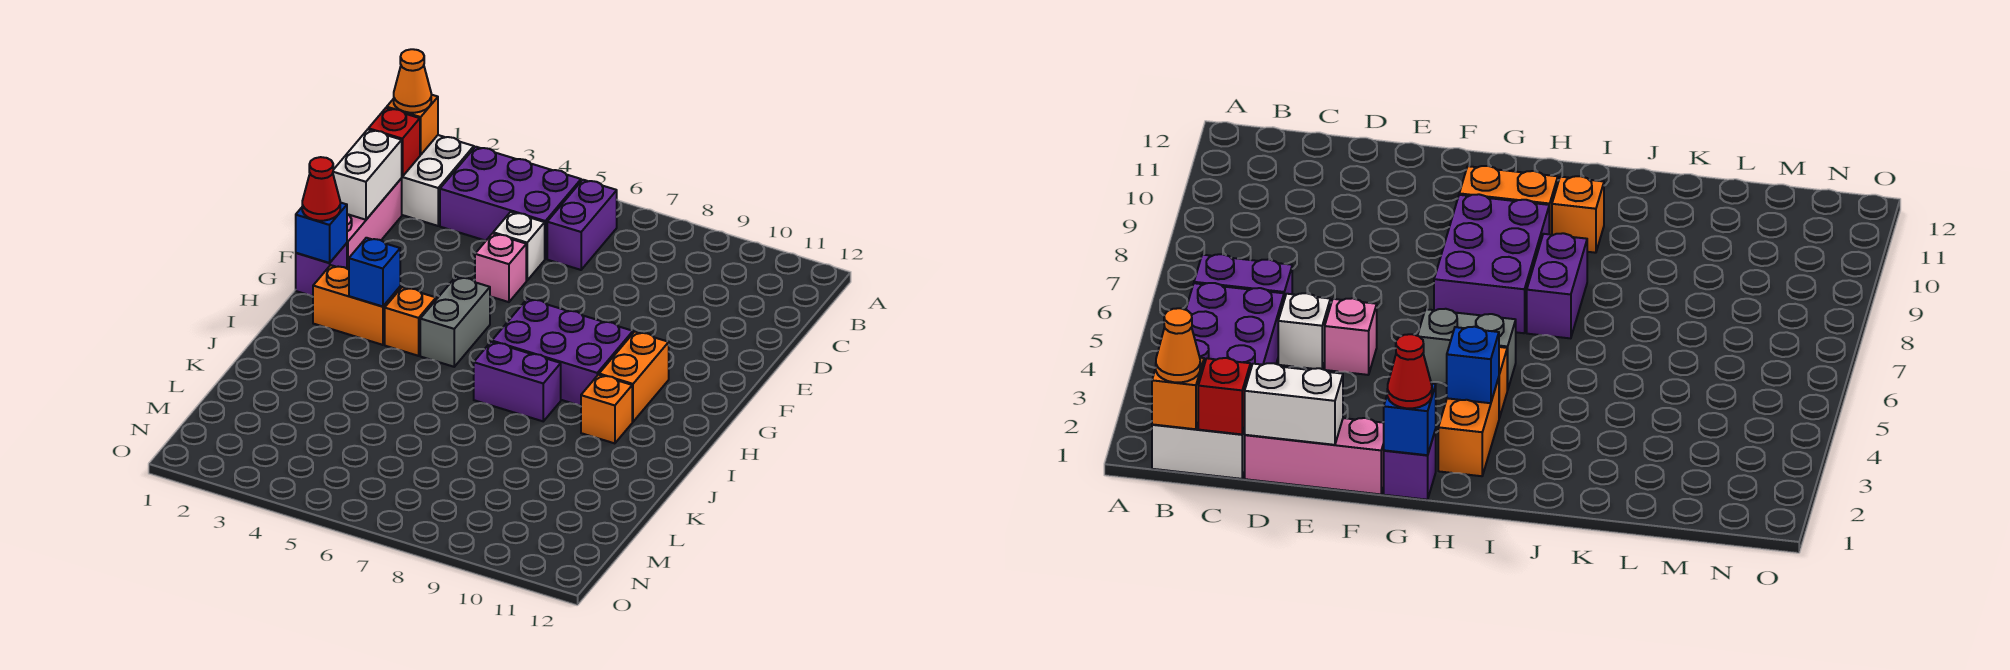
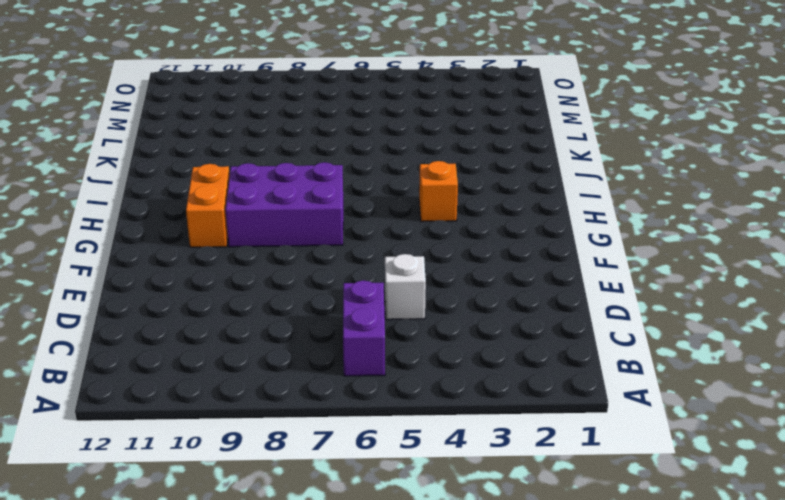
none -> white 2x2 brick [402,135,474,226]
none -> purple 2x3 brick [440,147,581,259]
none -> pink 1x3 brick [347,178,402,270]

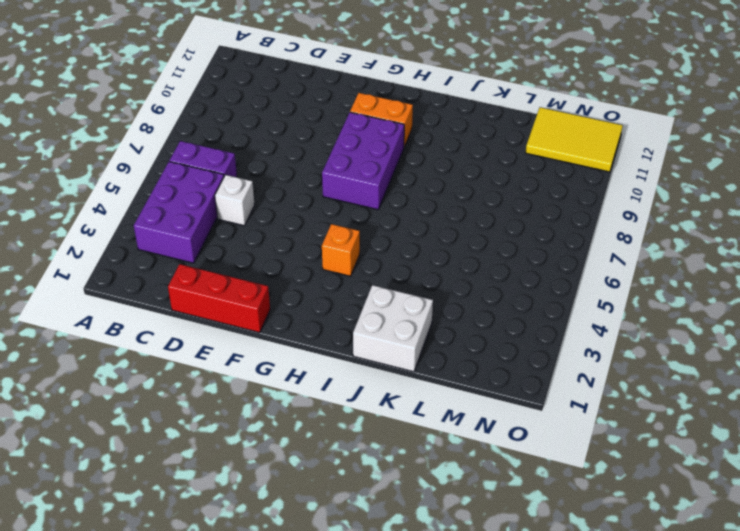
red 1x3 brick [168,264,270,333] -> pink 1x3 brick [347,178,402,270]
white 2x2 brick [353,285,433,372] -> white 2x2 brick moved to [402,135,474,226]
yellow 2x3 tile [526,107,623,172] -> none
none -> pink 1x1 brick [475,233,526,302]
none -> purple 1x1 brick [296,243,347,296]
none -> grey 1x2 brick [420,277,490,367]

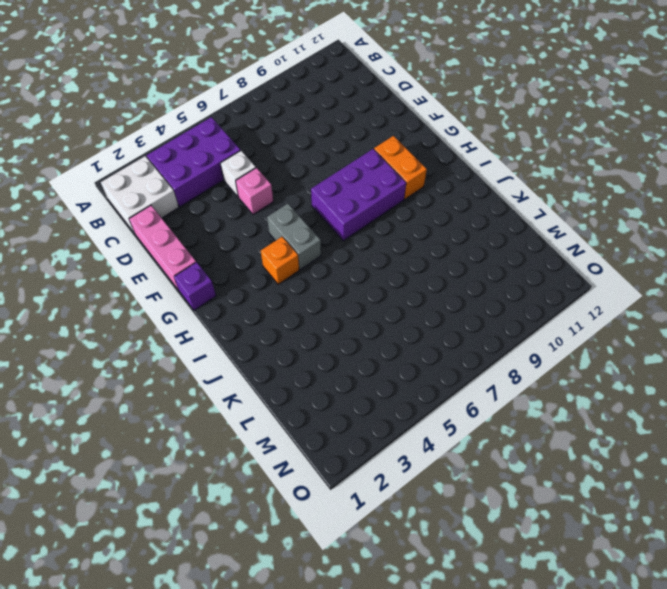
none -> purple 1x2 brick [547,180,617,270]
none -> orange 1x2 brick [313,265,400,345]
none -> purple 1x2 brick [474,342,561,421]

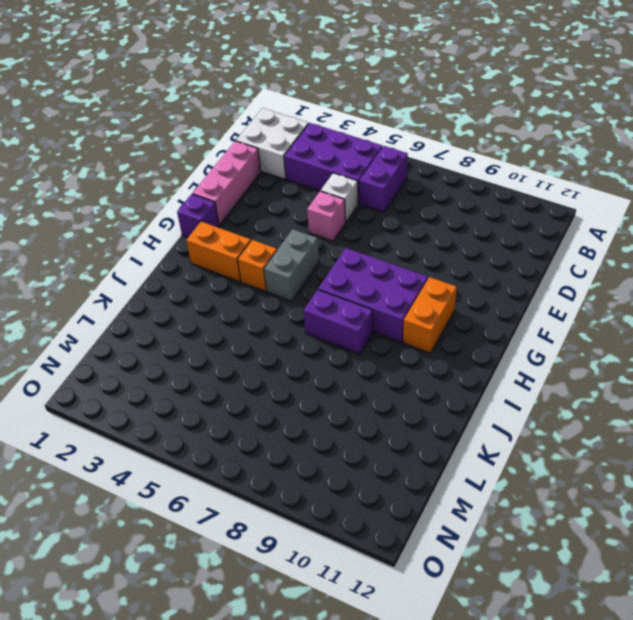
none -> orange 1x1 brick [581,375,632,443]
none -> orange 1x1 brick [387,95,438,155]
none -> red 1x1 brick [368,108,420,177]

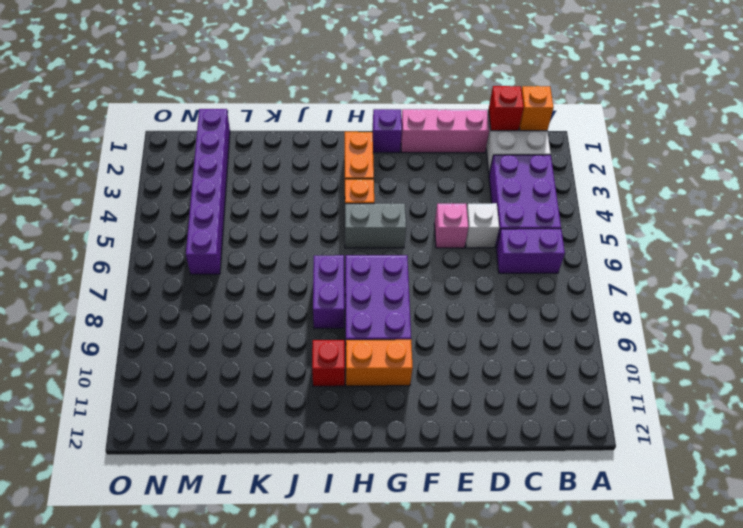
red 1x1 brick [312,340,345,386] -> orange 1x1 brick [581,375,632,443]
purple 1x6 brick [186,109,230,274] -> none
none -> white 1x2 brick [333,130,402,220]
none -> blue 1x1 brick [296,203,347,263]
none -> blue 1x1 brick [349,238,400,306]

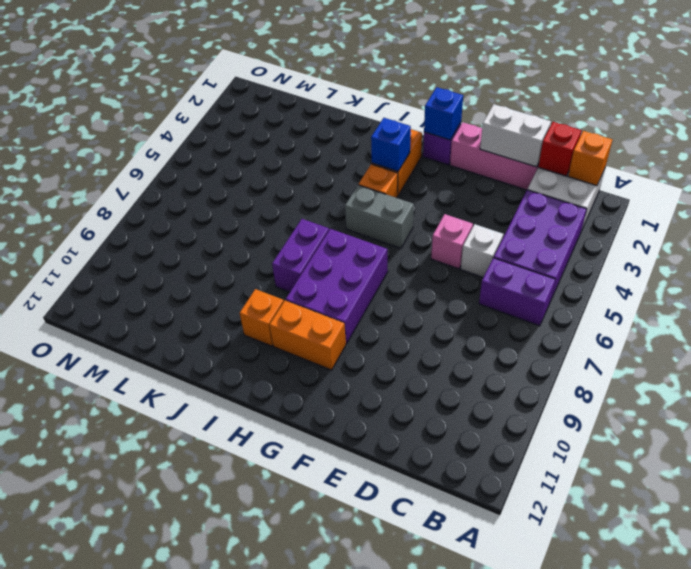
none -> orange 1x1 cone [394,49,431,113]
none -> red 1x1 cone [302,157,340,221]

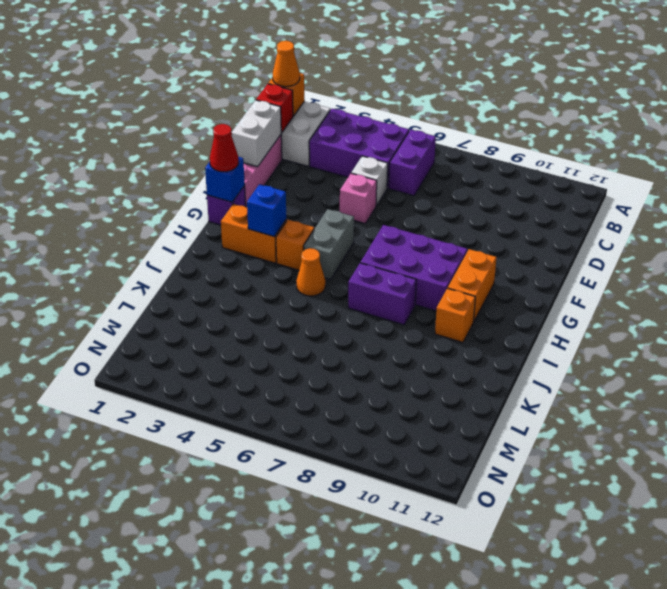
orange 1x1 cone [297,248,326,296] -> none

